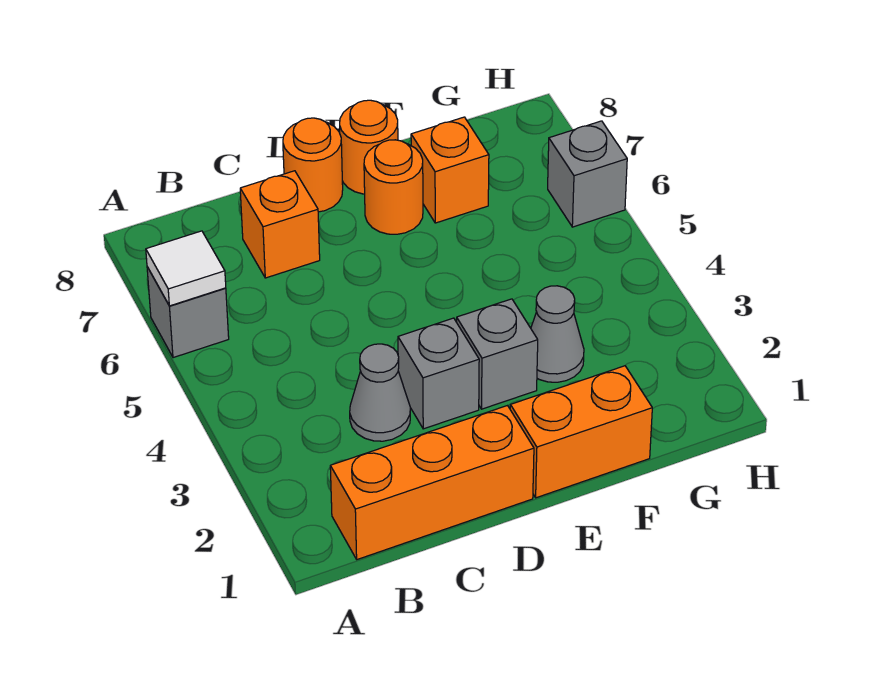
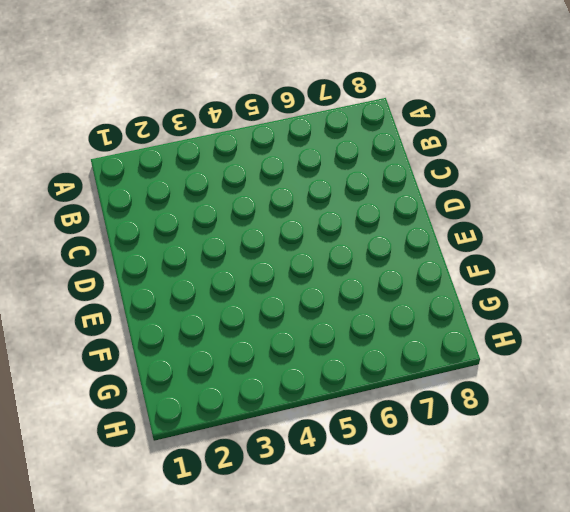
none -> grey 1x1 brick [147,267,229,358]
none -> orange 1x3 brick [330,406,534,559]
none -> grey 1x1 cone [350,344,410,441]

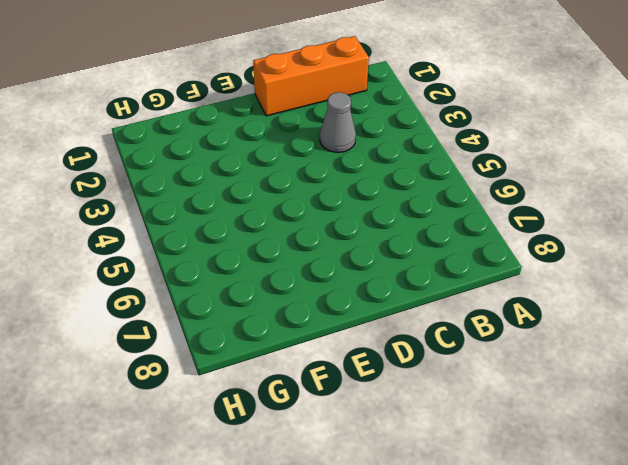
none -> grey 1x1 brick [147,267,229,358]
none -> orange 1x1 brick [240,171,320,278]
none -> grey 1x1 brick [398,318,479,429]

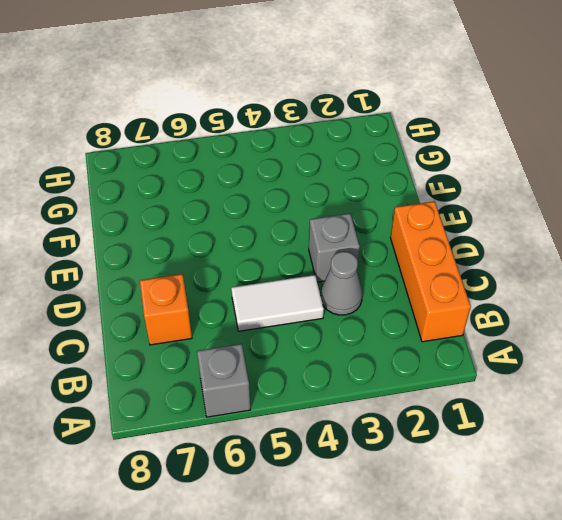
white 1x2 tile [231,275,324,331] -> none
none -> orange 1x1 round brick [283,118,343,212]
none -> orange 1x2 brick [510,366,652,498]
none -> grey 1x1 brick [457,299,538,409]

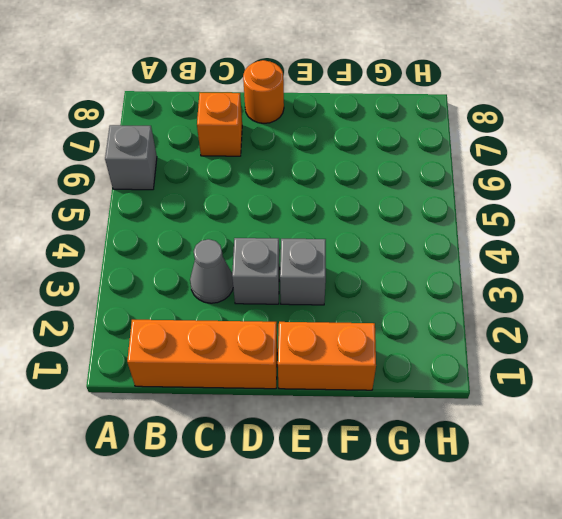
none -> orange 1x1 round brick [364,140,423,234]
none -> orange 1x1 round brick [340,100,398,194]
none -> grey 1x1 cone [531,286,584,382]

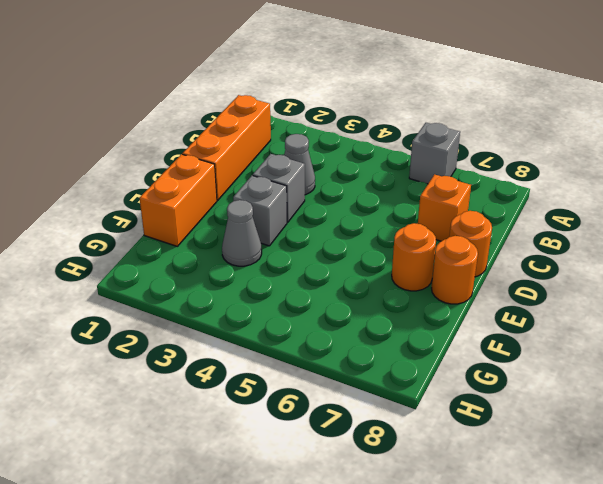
none -> orange 1x1 brick [411,117,489,223]
none -> grey 1x1 brick [548,121,627,227]
none -> white 1x1 tile [146,231,226,306]

